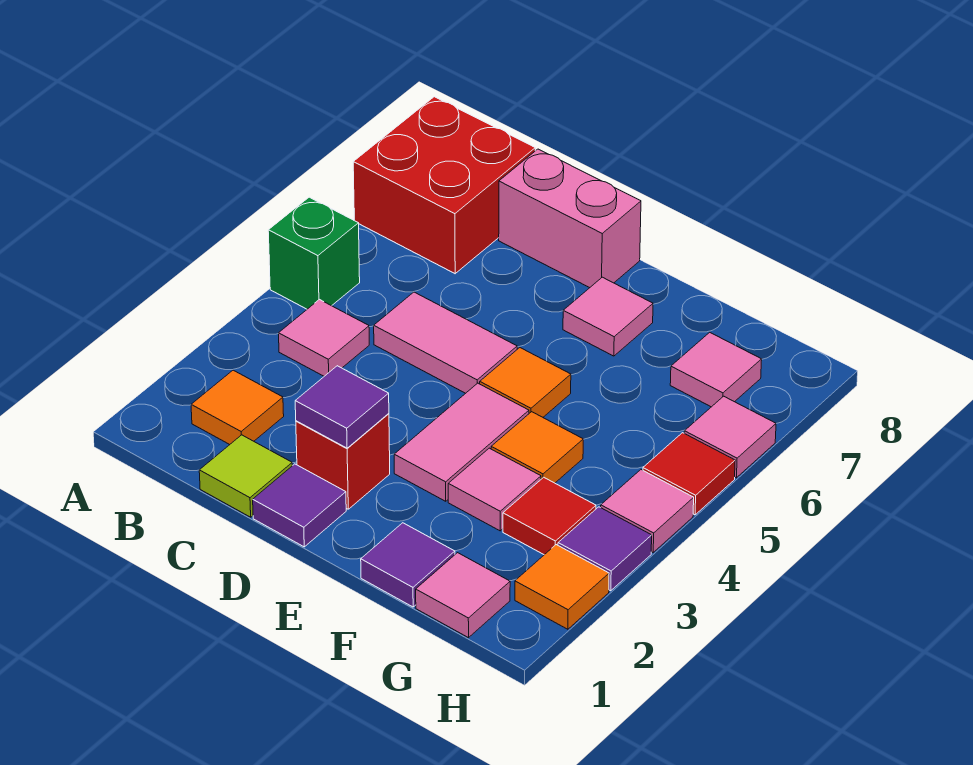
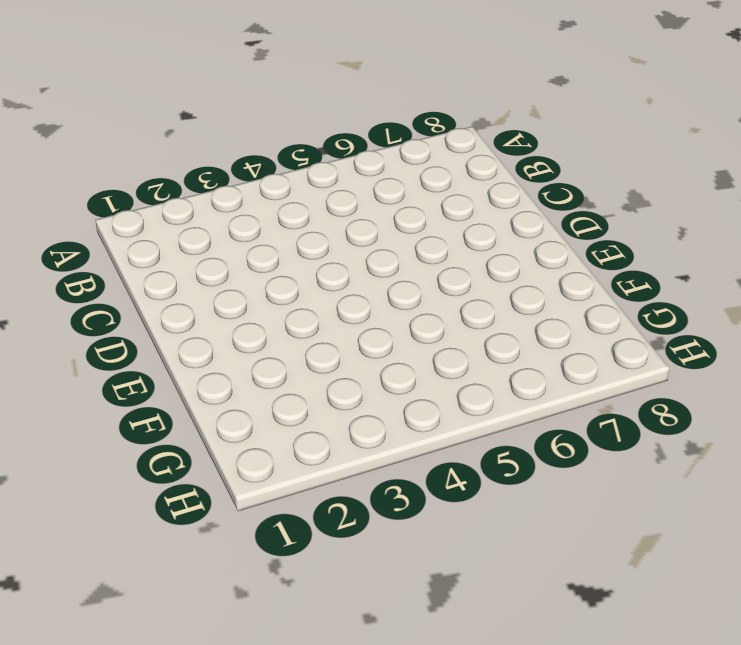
none -> green 1x1 brick [268,197,360,309]
none -> red 2x2 brick [353,97,535,274]
none -> orange 1x1 tile [191,370,284,445]

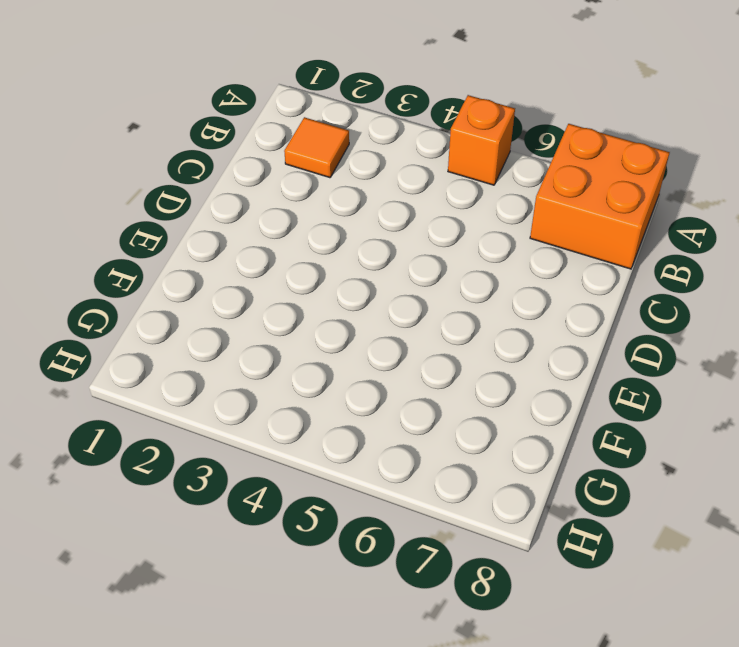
orange 1x1 brick [448,95,515,185] -> green 1x1 brick [268,197,360,309]
orange 2x2 brick [530,124,670,269] -> red 2x2 brick [353,97,535,274]
none -> pink 1x1 tile [279,300,369,376]
none -> lime 1x1 tile [199,435,292,517]
none -> pink 1x2 tile [374,292,517,393]

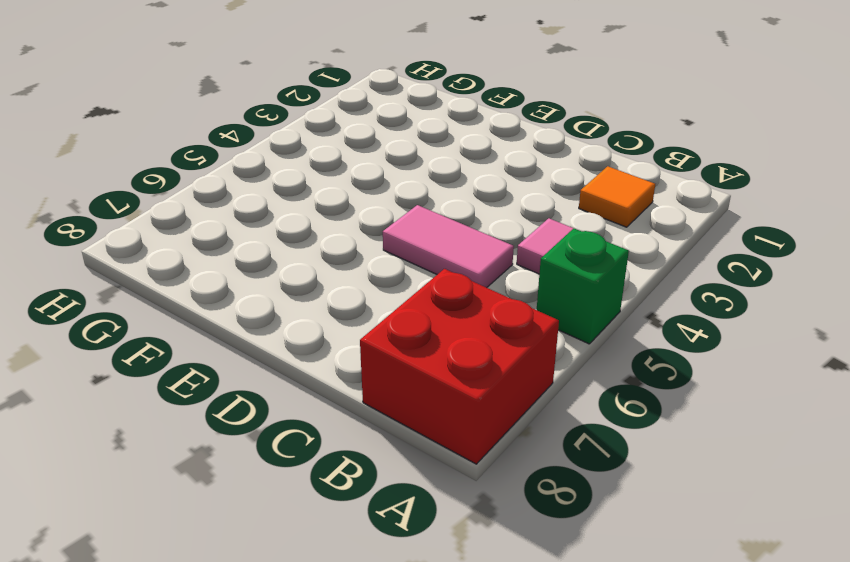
none -> lime 1x1 tile [199,435,292,517]
none -> pink 1x2 brick [499,149,641,288]
none -> purple 1x1 tile [253,464,346,547]

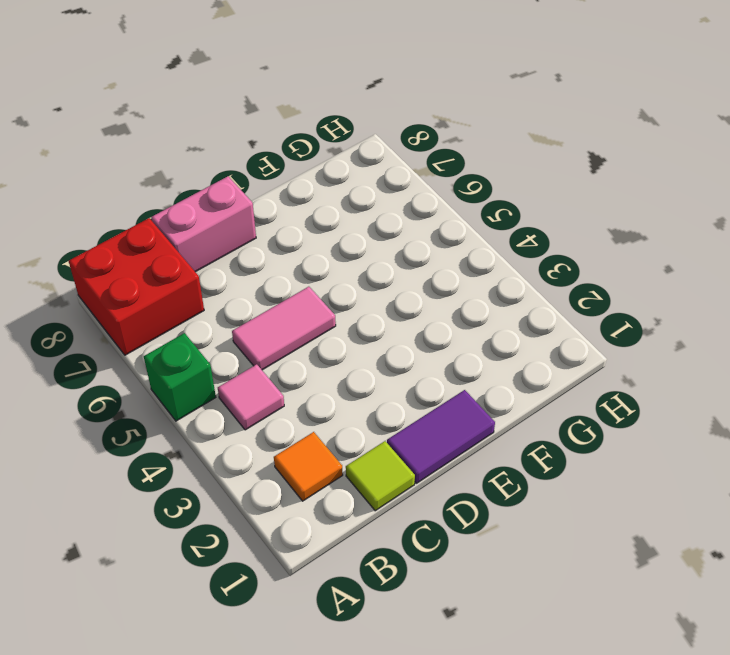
purple 1x2 tile [387,390,495,483] -> purple 1x1 tile [253,464,346,547]
none -> red 1x1 brick [296,414,390,509]
none -> pink 1x2 tile [394,383,529,501]
none -> orange 1x1 tile [480,348,571,417]

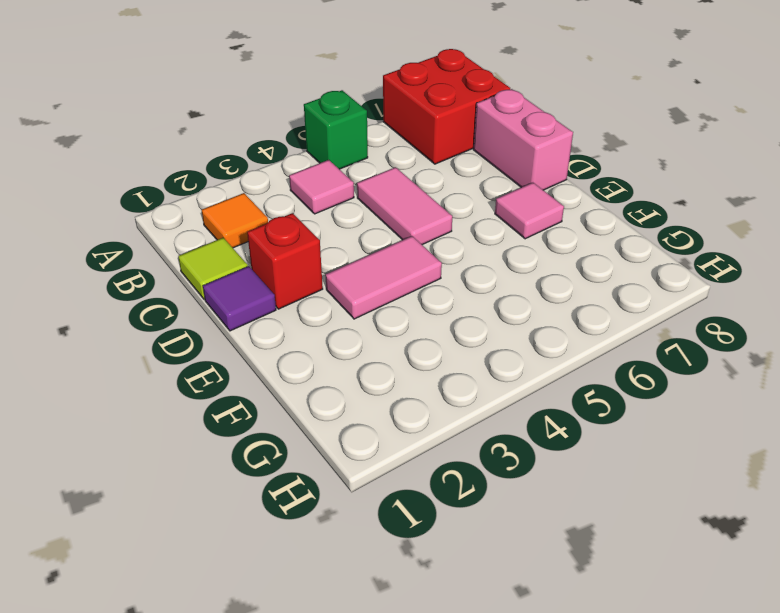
none -> orange 1x1 tile [480,348,571,417]
none -> purple 1x1 tile [361,523,455,607]
none -> pink 1x1 tile [448,448,541,531]

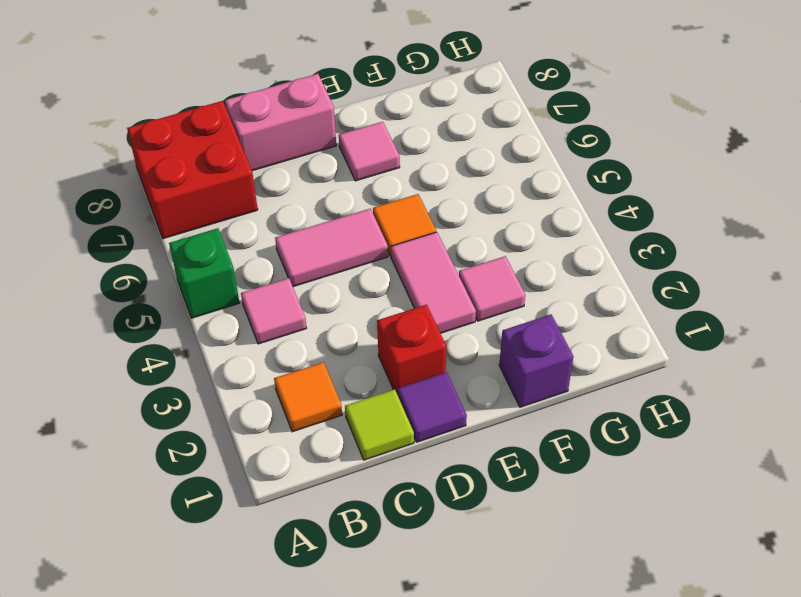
purple 1x1 brick [499,315,573,407] -> purple 1x1 tile [361,523,455,607]
none -> orange 1x1 tile [491,412,583,483]
none -> pink 1x1 tile [416,553,510,638]
none -> red 1x1 tile [503,477,596,555]

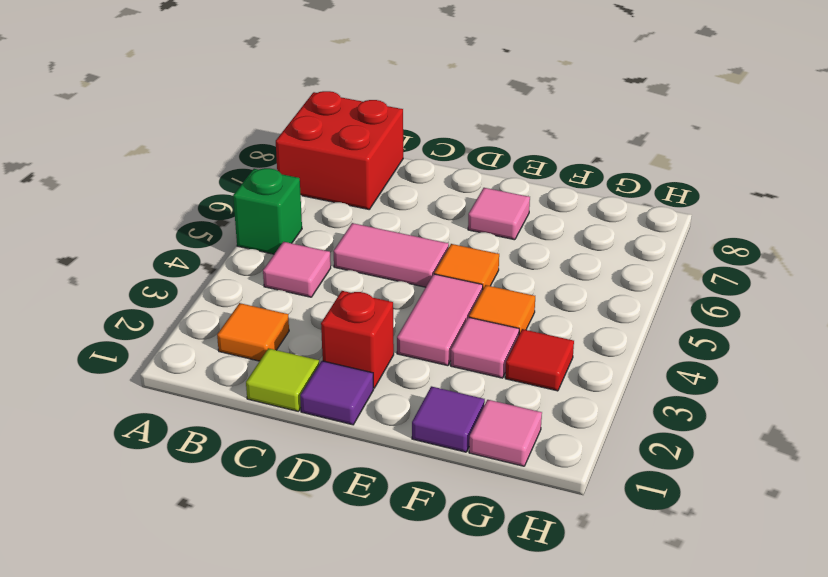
none -> pink 1x2 brick [499,149,641,288]
none -> pink 1x1 tile [670,332,762,407]
none -> orange 1x1 tile [515,545,609,629]

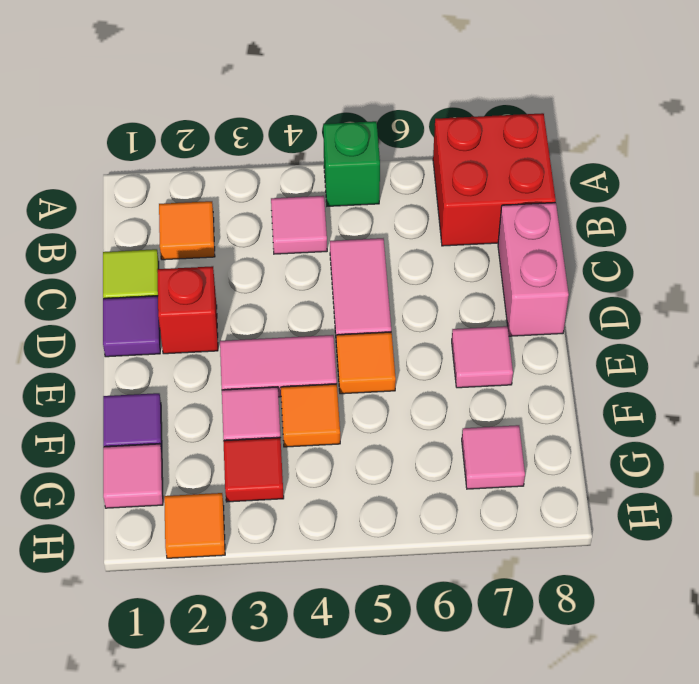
none -> purple 1x1 tile [558,507,652,591]
none -> pink 1x1 tile [601,470,694,552]
none -> red 1x1 tile [643,433,735,515]

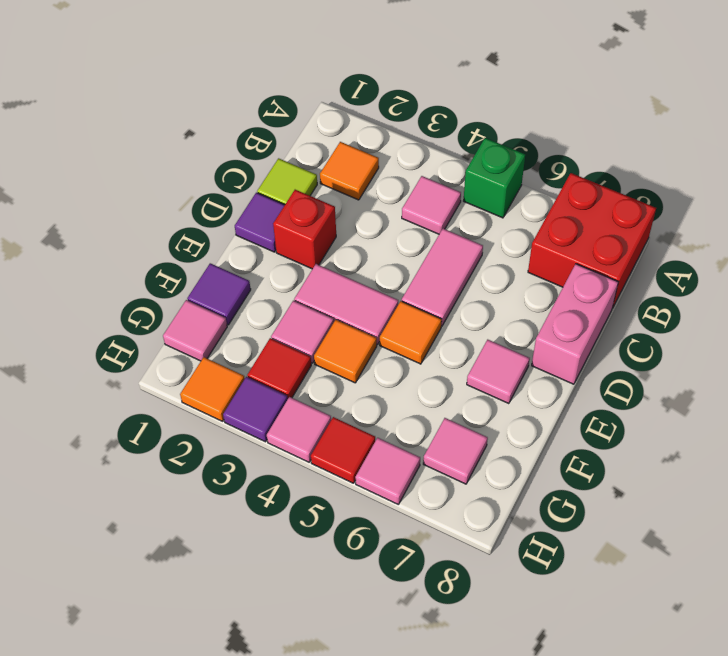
none -> purple 1x1 tile [295,366,389,448]

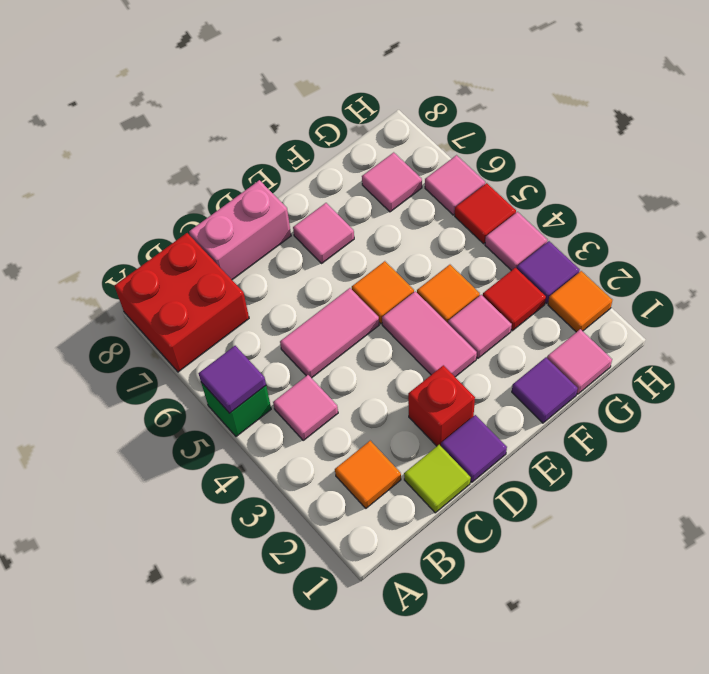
purple 1x1 tile [199,346,266,413] -> purple 1x1 tile moved to [295,366,389,448]

